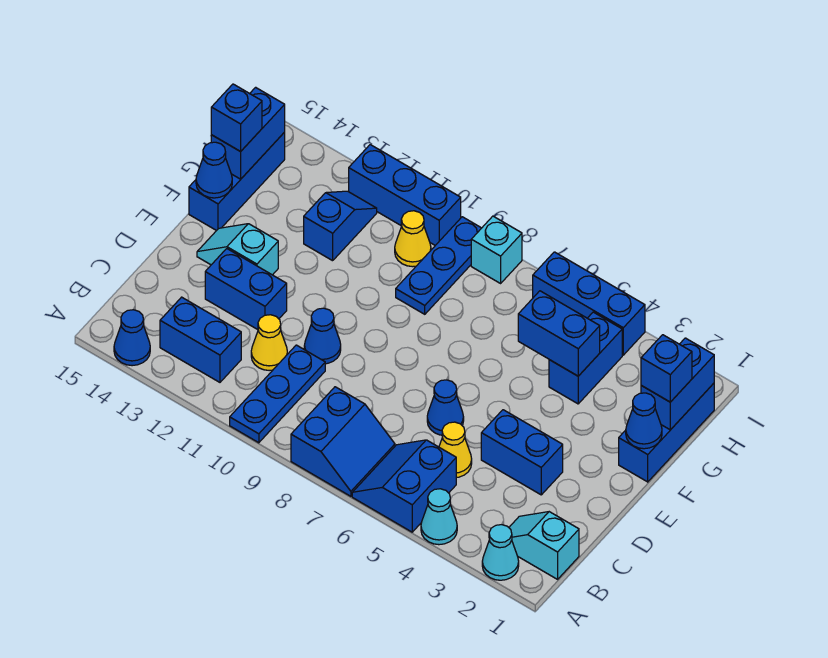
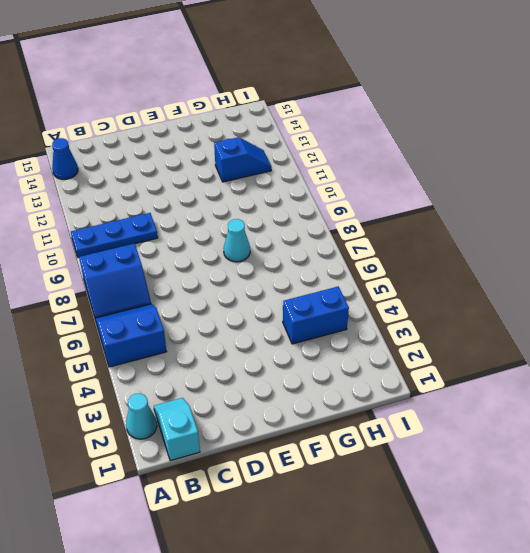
cyan 1x1 cone [224,219,250,262] -> cyan 1x1 cone moved to [421,489,457,545]
none -> blue 1x2 brick [160,297,241,382]
none -> yellow 1x1 cone [439,422,472,478]
none -> yellow 1x1 cone [251,315,287,371]
none -> blue 1x2 brick [481,410,563,495]

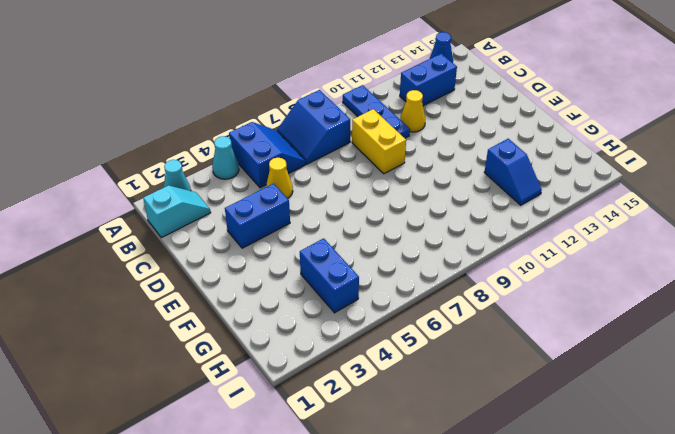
yellow 1x2 brick [352,109,406,174] -> none
none -> blue 1x1 cone [427,380,464,435]
none -> blue 1x1 cone [304,308,341,364]
none -> blue 1x2 brick [205,249,287,330]
none -> cyan 1x2 slope [197,224,278,275]

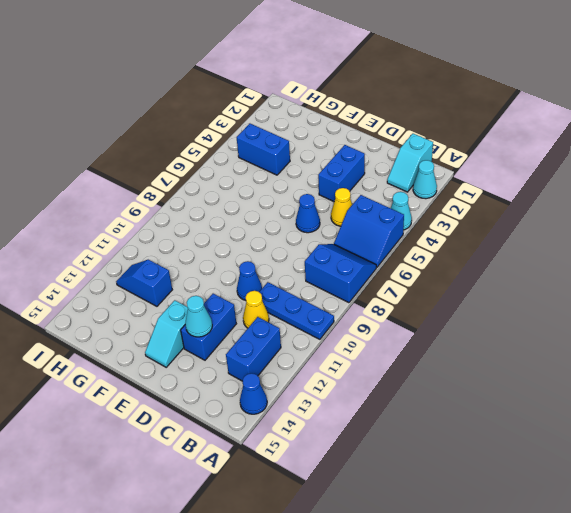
cyan 1x1 cone [185,296,212,337] -> none
none -> blue 1x3 brick [619,383,714,482]
none -> blue 1x3 brick [189,132,285,231]
none -> blue 1x3 plate [396,217,481,314]
none -> yellow 1x1 cone [395,211,431,267]

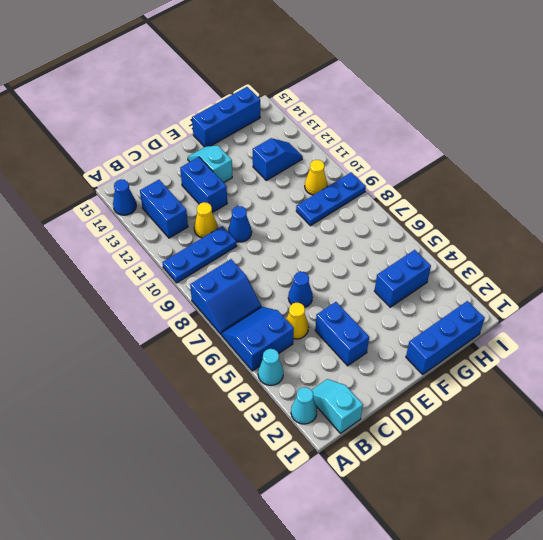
none -> blue 1x3 brick [533,252,645,355]
none -> cyan 1x1 brick [471,216,522,283]
none -> blue 1x3 brick [349,145,461,245]
none -> blue 1x1 cone [626,393,662,449]

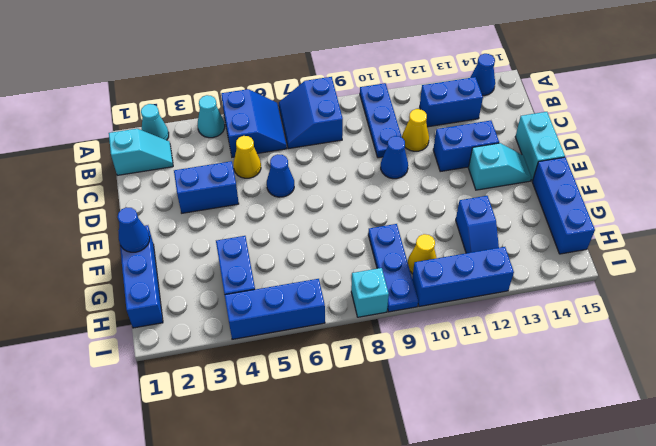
cyan 1x2 brick [515,112,565,181] -> none
none -> blue 1x1 cone [196,142,232,198]
none -> blue 1x2 brick [641,338,714,430]
none -> blue 1x2 brick [518,291,600,376]
none -> blue 1x2 brick [211,87,285,179]

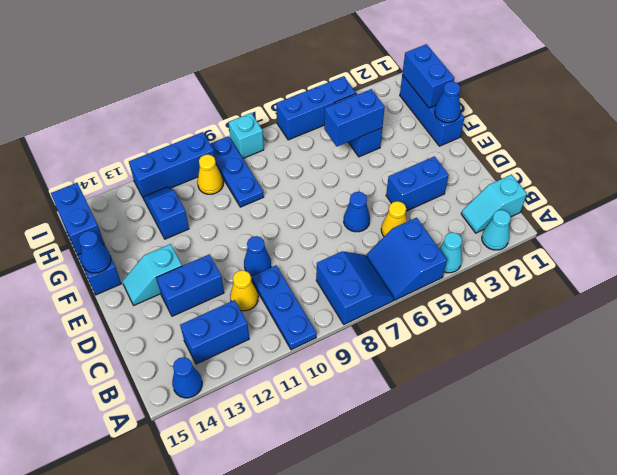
none -> blue 1x1 brick [641,335,692,402]
none -> blue 1x1 brick [211,84,262,152]

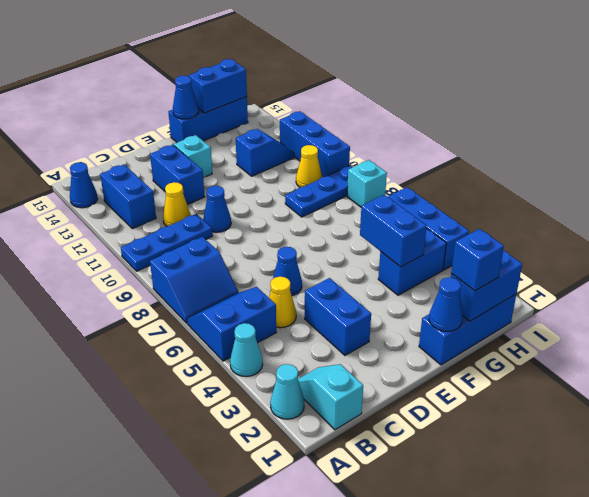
none -> blue 1x1 brick [211,84,262,152]

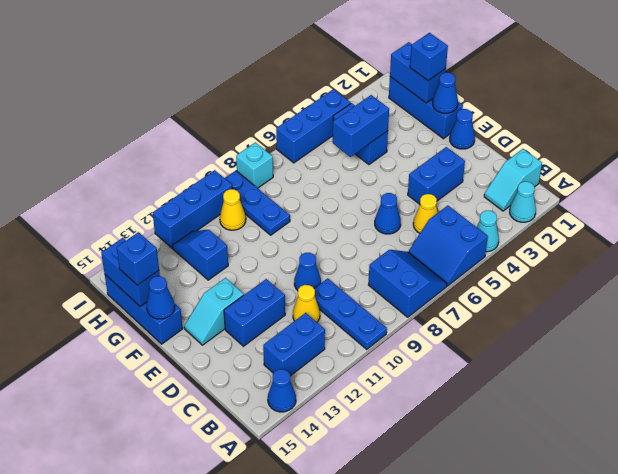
blue 1x1 cone [450,109,475,149] -> none

